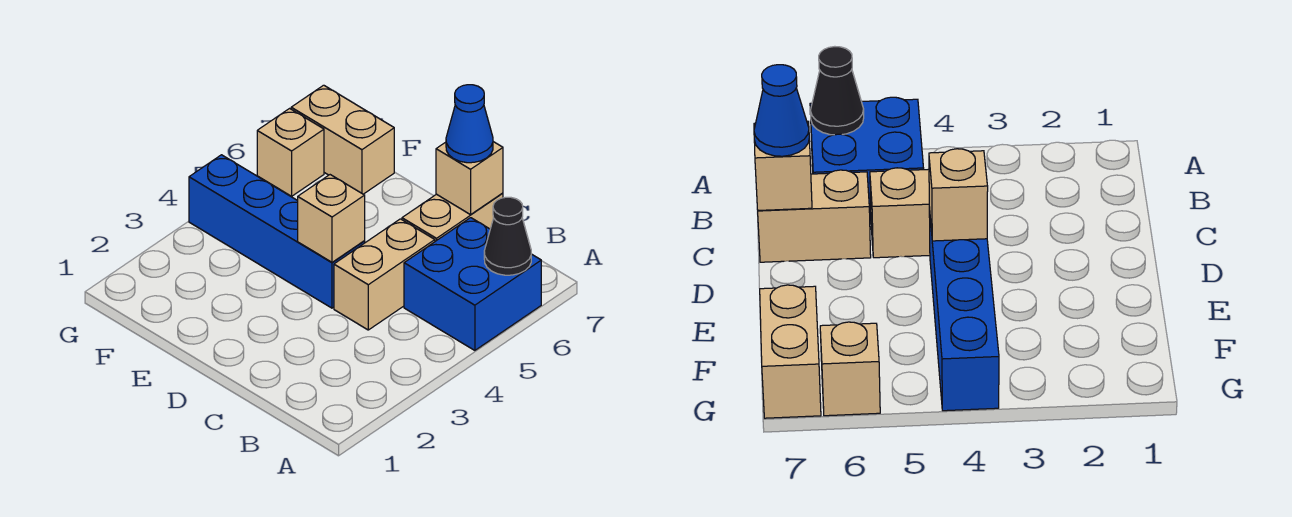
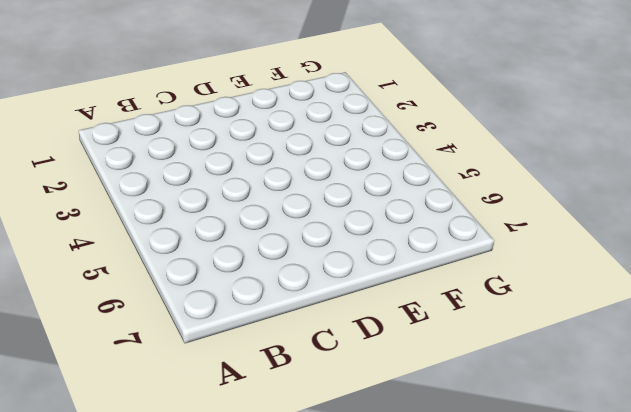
none -> blue 2x2 brick [404,218,541,350]
none -> tan 1x2 brick [334,219,435,330]

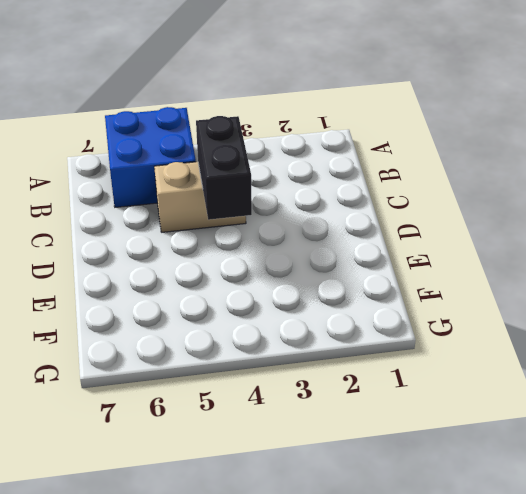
black 1x2 brick [196,116,252,220] -> tan 1x1 brick [298,175,365,262]
none -> tan 1x2 brick [402,193,503,241]
none -> blue 1x4 brick [189,155,365,308]

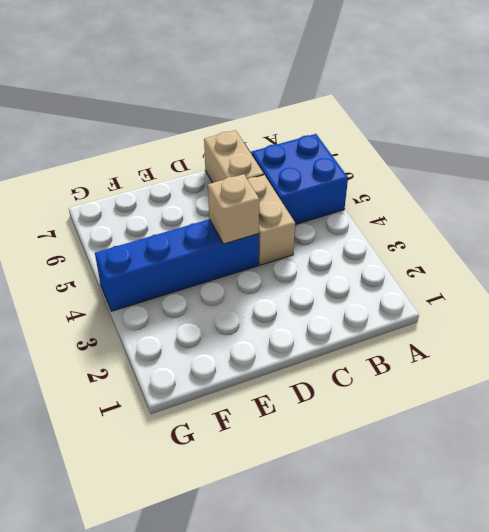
none -> tan 1x2 brick [291,85,394,194]
none -> tan 1x1 brick [257,108,324,196]

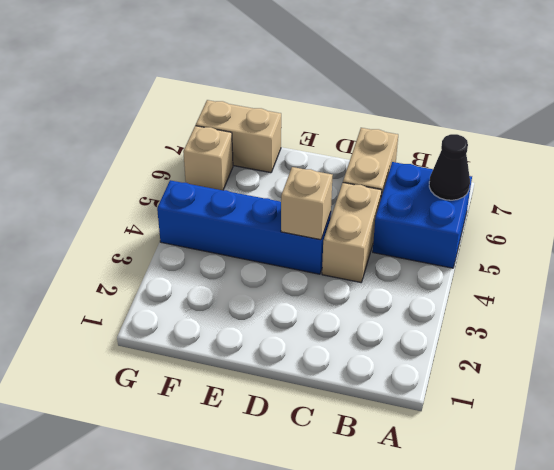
none -> tan 1x1 brick [436,142,503,215]
none -> blue 1x1 cone [446,85,493,163]

